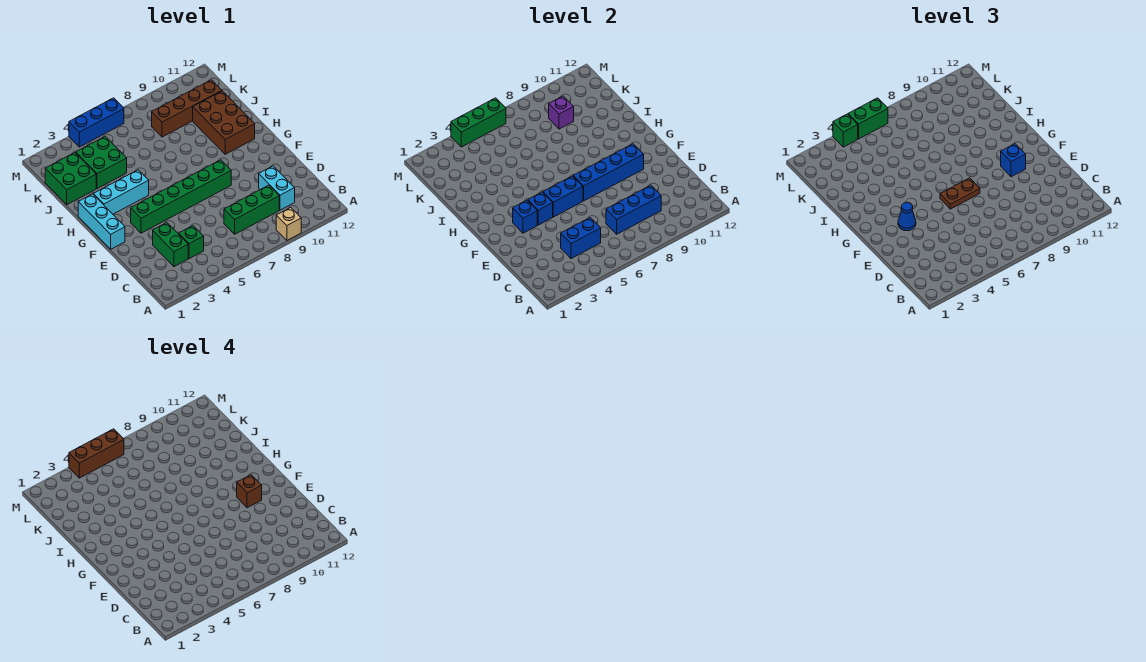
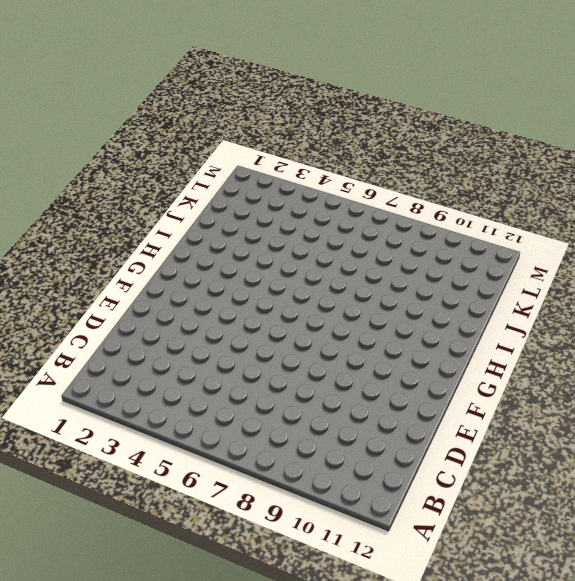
none -> tan 1x1 brick [276,208,301,241]
none -> green 1x2 brick [153,223,188,267]
none -> green 1x1 brick [179,226,204,259]

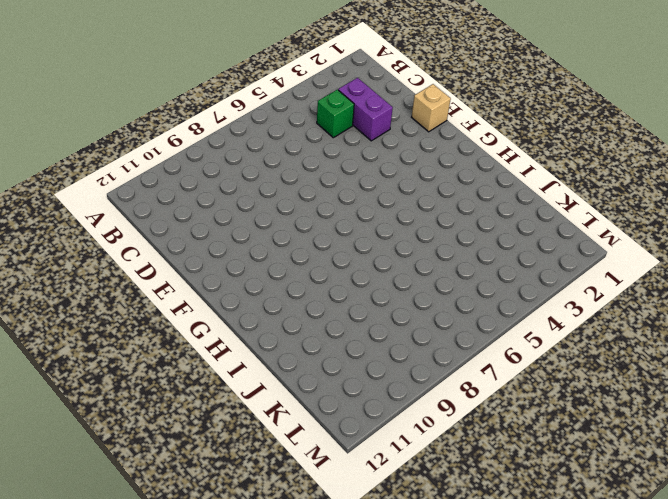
purple 1x2 brick [338,78,393,141] -> green 1x2 brick [153,223,188,267]
tan 1x1 brick [412,84,451,132] -> tan 1x1 brick moved to [276,208,301,241]
none -> green 1x3 brick [224,185,279,234]
none -> cyan 1x2 brick [259,166,295,210]
none -> cyan 1x3 brick [78,194,125,249]

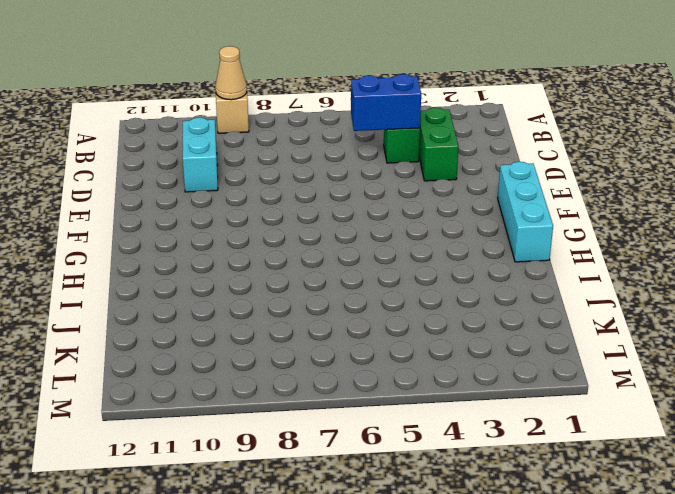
tan 1x1 cone [215,46,247,100] -> none
none -> green 1x3 brick [224,185,279,234]
none -> green 1x6 brick [131,160,231,233]
none -> cyan 1x3 brick [93,170,149,214]

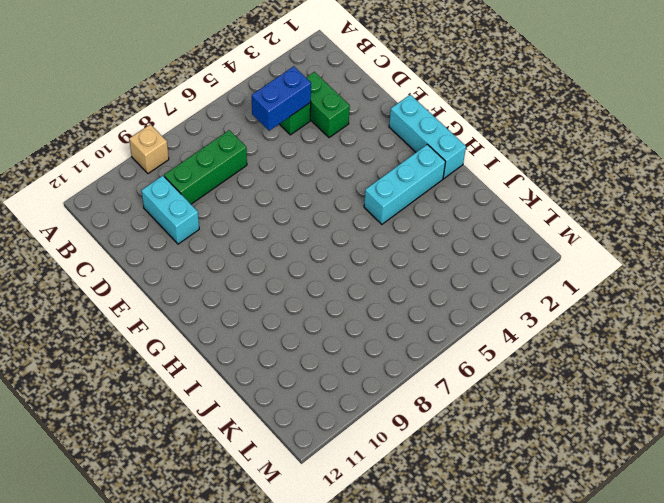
none -> green 1x6 brick [131,160,231,233]
none -> brown 2x3 brick [193,91,255,154]
none -> green 2x2 brick [45,153,96,205]

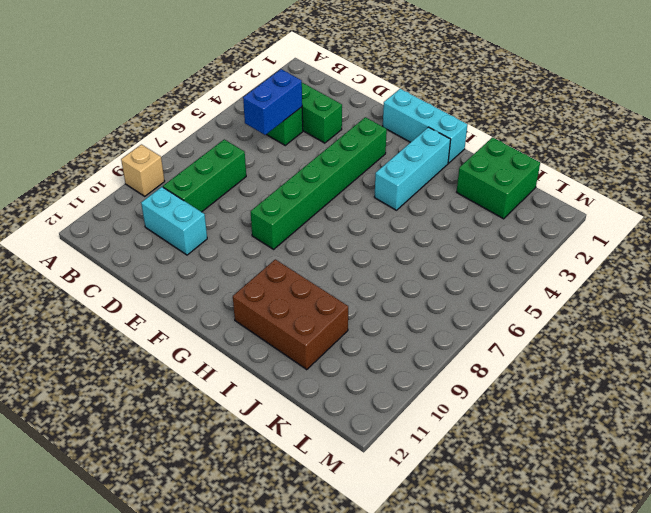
none -> green 2x2 brick [76,136,127,189]
none -> brown 1x4 brick [152,80,222,137]
none -> blue 1x3 brick [69,98,124,147]

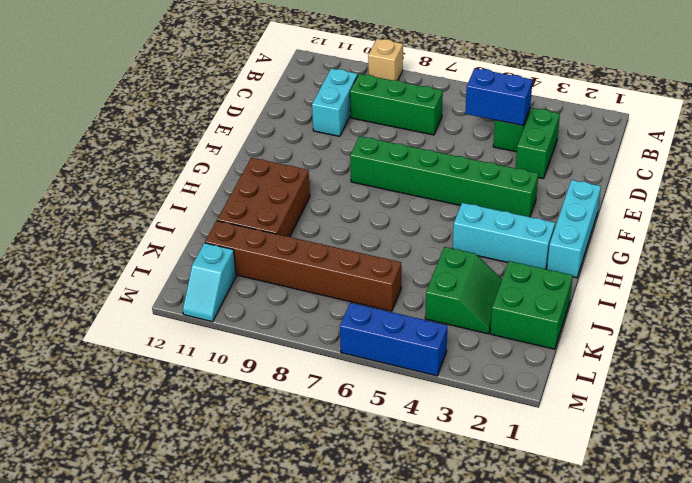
green 2x2 slope [425,247,502,334] -> green 2x2 brick [76,136,127,189]
brown 1x6 brick [205,221,401,311] -> brown 1x4 brick [152,80,222,137]
cyan 1x2 slope [183,243,236,322] -> none
none -> blue 1x3 brick [606,185,661,234]
none -> blue 1x1 brick [513,200,537,233]
none -> blue 1x1 brick [528,192,553,225]

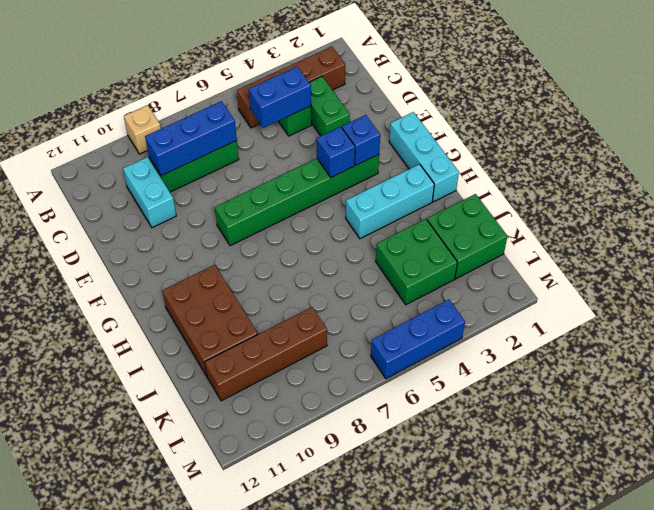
brown 1x4 brick [237,47,345,128] -> none
none -> blue 1x2 brick [543,176,583,217]
none -> blue 1x4 brick [573,144,644,201]
none -> purple 1x1 brick [549,96,574,129]

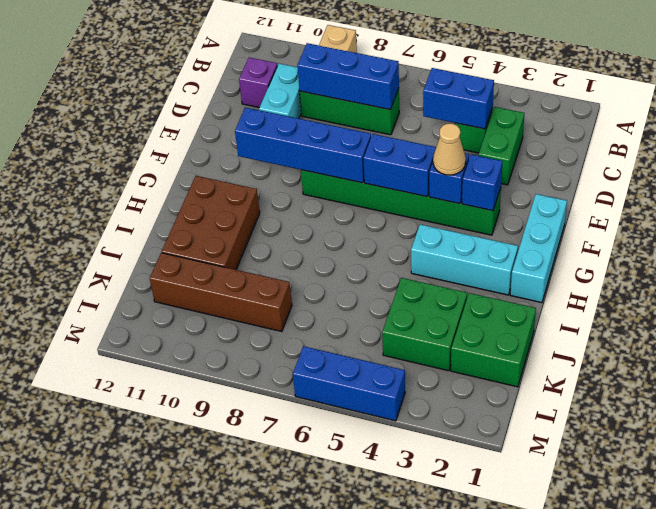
purple 1x1 brick [239,58,277,107] -> purple 1x1 brick moved to [549,96,574,129]
tan 1x1 cone [433,124,466,175] -> none
none -> green 1x3 brick [451,98,506,147]
none -> blue 1x1 cone [898,202,916,231]
none -> brown 1x2 plate [940,178,980,209]

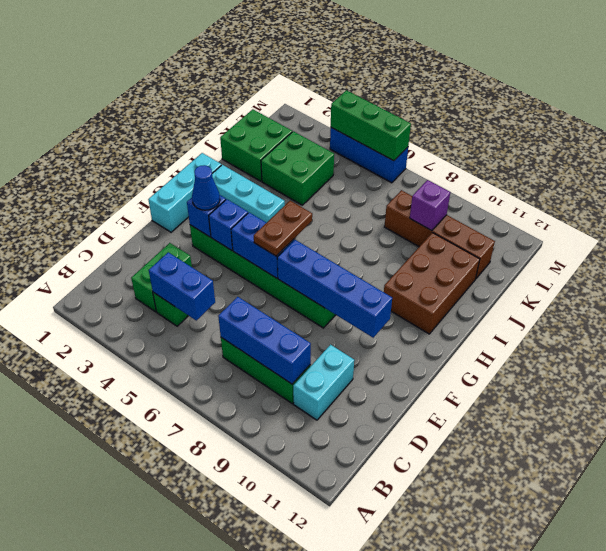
brown 1x2 plate [254,201,312,256] -> brown 1x2 plate turned to [940,178,980,209]
none -> tan 1x1 brick [276,208,301,241]
none -> blue 1x1 brick [1001,144,1026,177]
none -> green 1x1 brick [833,114,858,147]

